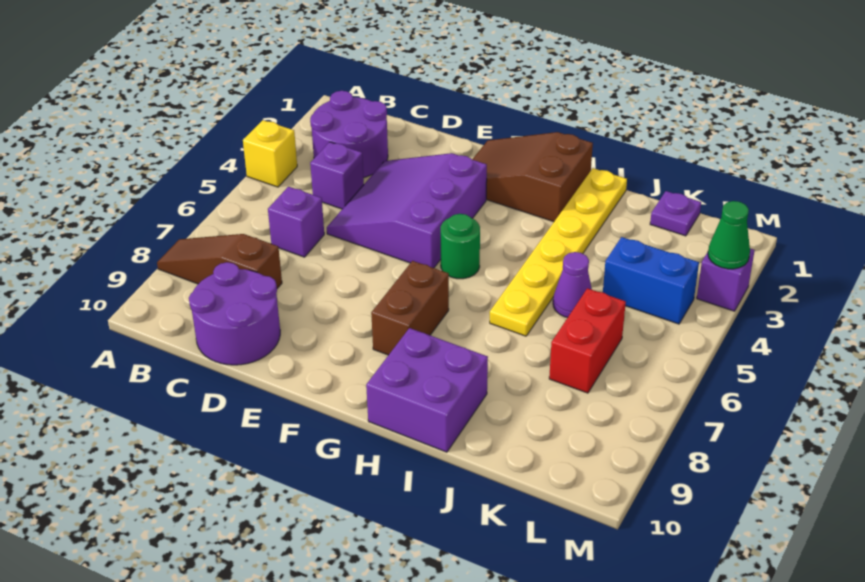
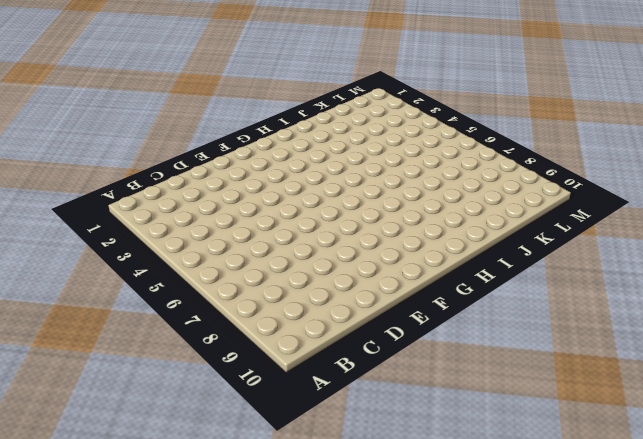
none -> yellow 1x1 brick [243,120,297,187]
none -> brown 1x3 slope [157,234,282,289]
none -> purple 2x2 round brick [310,91,388,177]

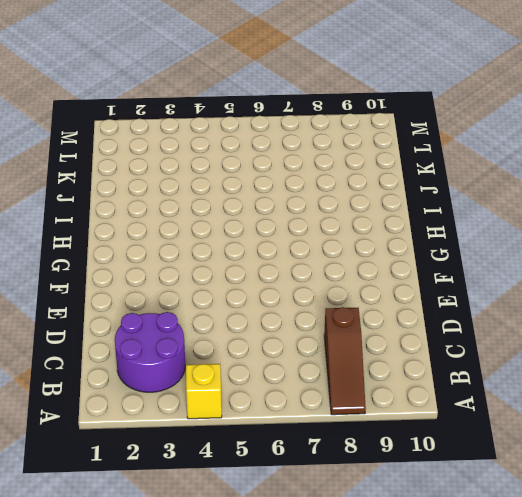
none -> purple 1x1 brick [310,142,364,209]
none -> purple 1x1 brick [268,187,324,257]
none -> purple 2x2 round brick [189,262,280,365]

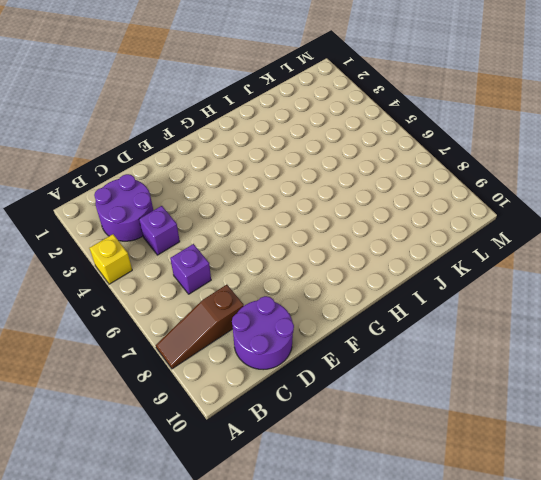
none -> purple 3x3 slope [327,153,487,268]
none -> brown 2x3 slope [472,132,593,222]
none -> green 1x1 round brick [441,214,480,279]

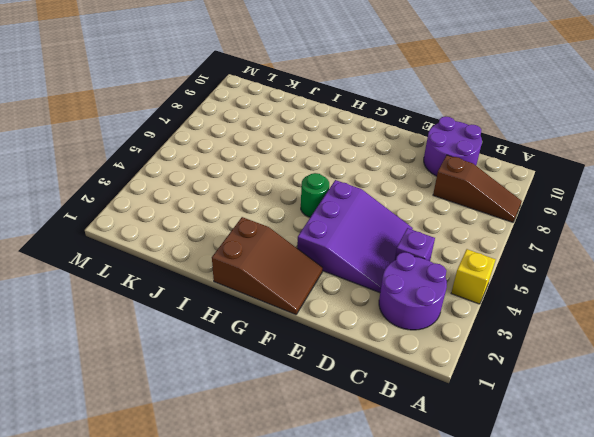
none -> purple 1x1 brick [268,187,324,257]
none -> brown 1x2 brick [371,261,449,355]
none -> purple 2x2 brick [366,328,488,452]

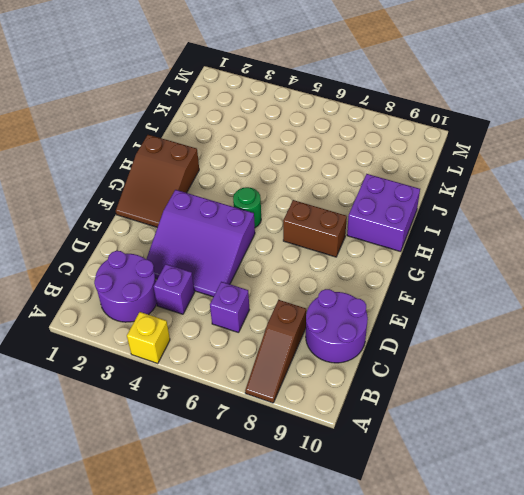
none -> yellow 1x6 plate [490,168,627,336]
none -> purple 1x1 cone [553,252,592,318]
none -> purple 1x1 plate [650,191,701,236]

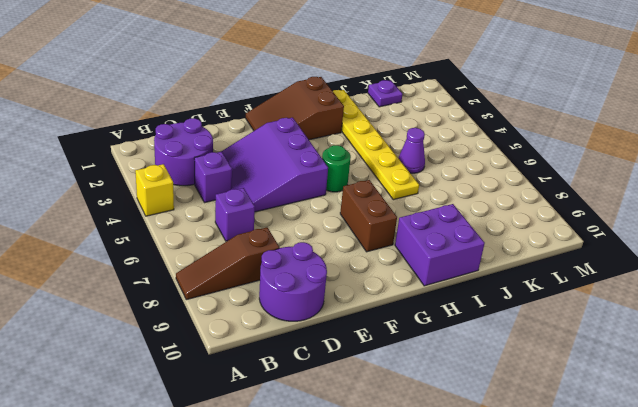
none -> blue 1x2 brick [603,237,699,324]
none -> red 1x2 brick [549,288,626,393]
none -> purple 1x1 brick [697,248,755,311]

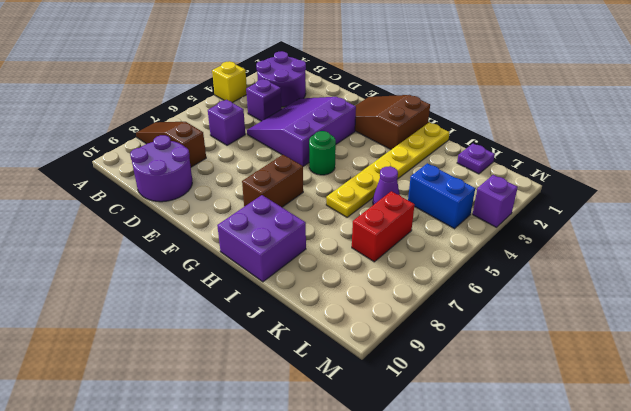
none -> green 1x1 cone [708,201,750,269]

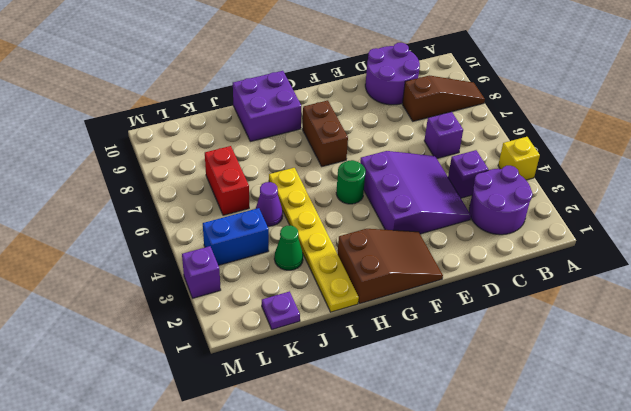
green 1x1 cone [274,225,303,270] -> green 1x1 cone moved to [708,201,750,269]

